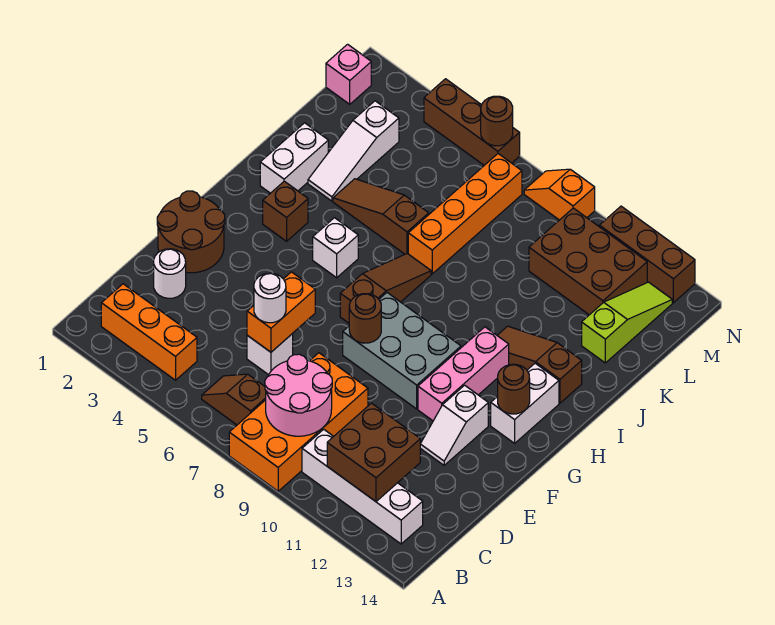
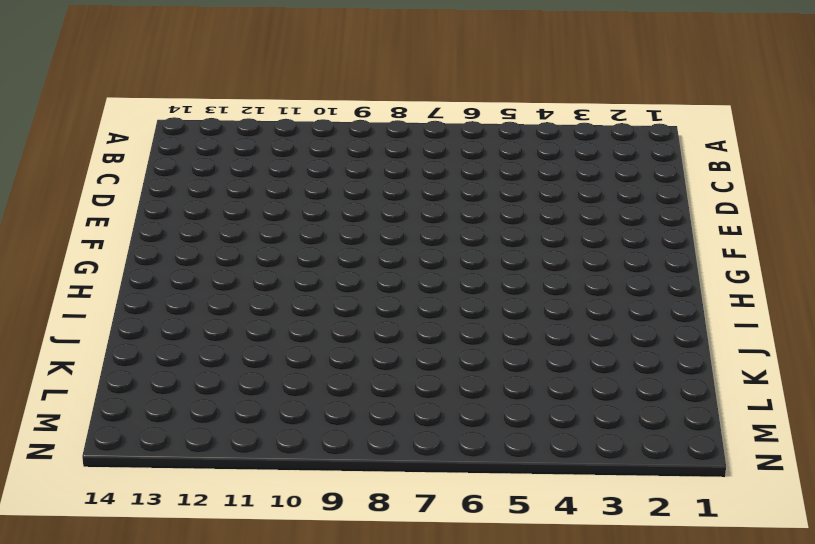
none -> orange 2x4 brick [229,353,368,491]
none -> orange 1x3 brick [101,284,197,380]
none -> brown 1x2 slope [202,374,266,425]
none -> white 1x4 brick [302,429,423,544]

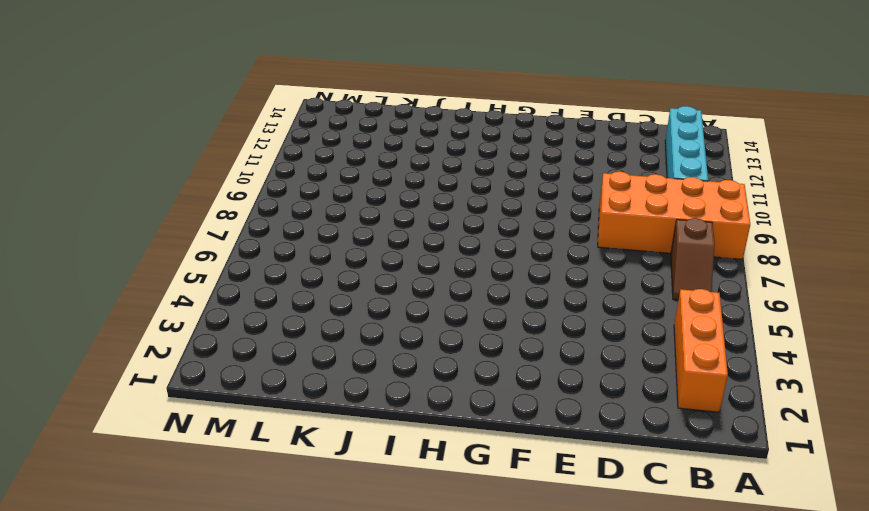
cyan 1x4 brick [665,106,708,181] -> white 1x4 brick [302,429,423,544]
none -> white 1x1 round brick [154,249,186,298]
none -> white 1x1 brick [247,334,293,375]
none -> brown 2x2 round brick [157,191,225,273]
none -> white 1x2 slope [420,385,488,465]

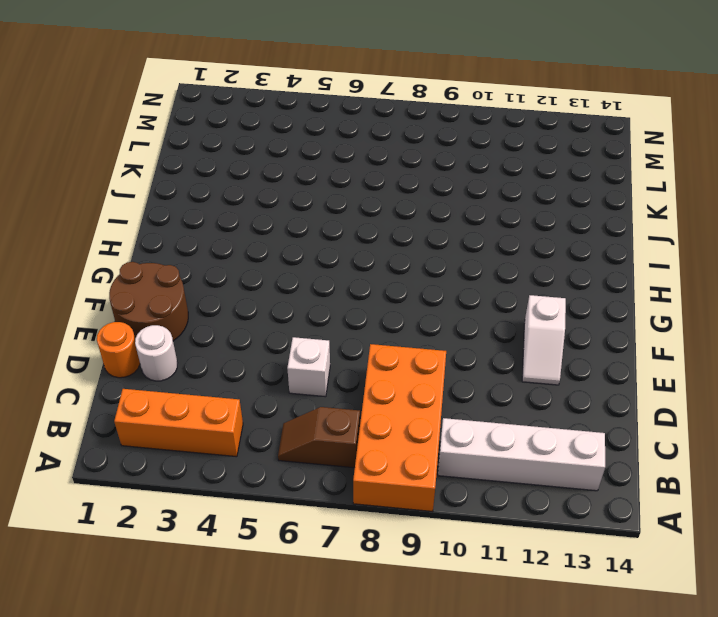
orange 1x1 round brick [97,322,140,378] -> none
none -> grey 2x3 brick [343,293,461,409]
none -> pink 1x3 brick [418,327,509,421]
none -> brown 1x3 slope [340,254,431,323]
none -> white 1x2 brick [491,363,559,443]

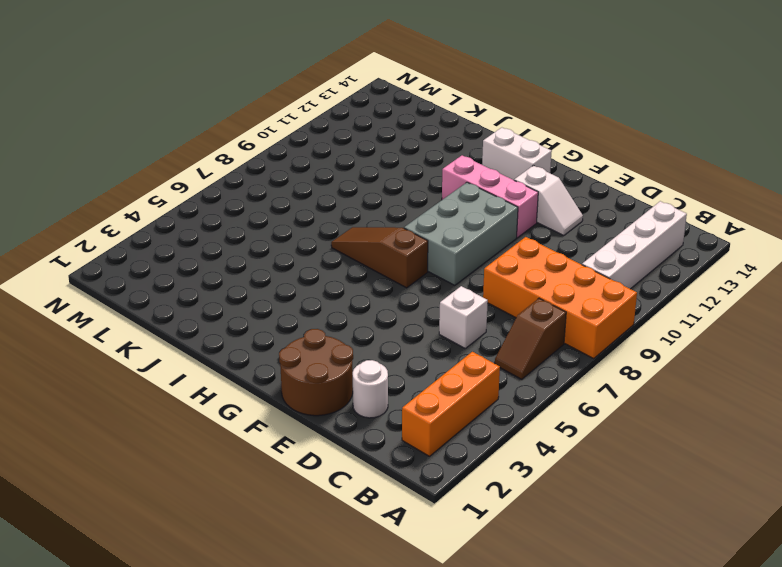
none -> brown 1x1 brick [263,181,308,241]
none -> white 1x1 brick [313,218,358,278]
none -> white 1x2 brick [260,123,328,193]
none -> brown 1x3 slope [497,326,582,403]

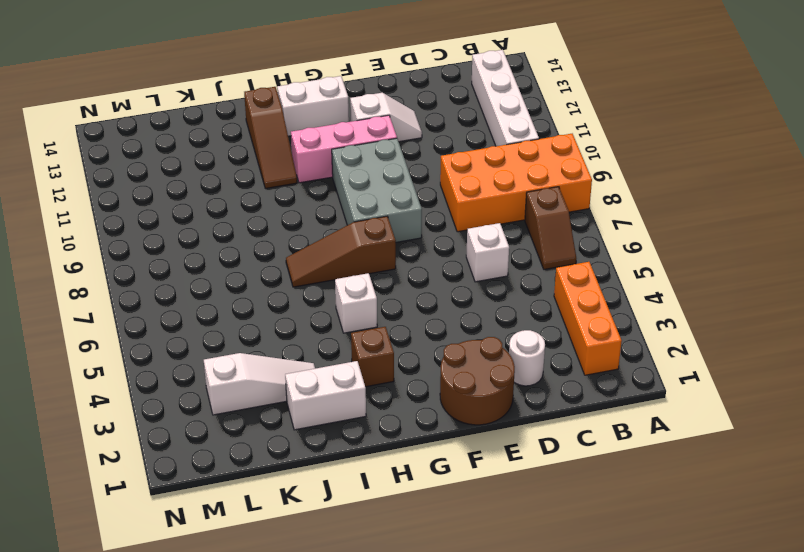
none -> brown 1x3 slope [333,179,429,254]
none -> orange 1x4 brick [408,154,522,274]
none -> lime 1x3 slope [582,282,672,363]
none -> brown 2x3 brick [529,208,647,315]

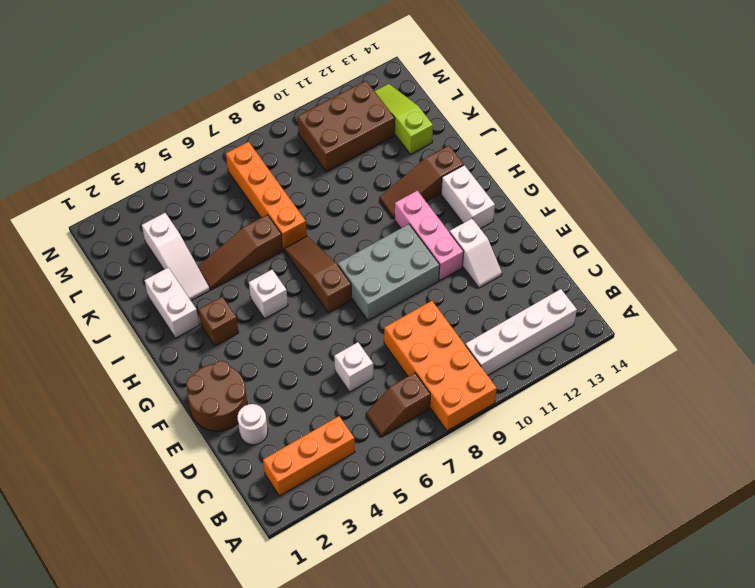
none -> pink 1x1 brick [326,44,371,104]
none -> brown 1x3 brick [424,79,520,165]
none -> orange 1x2 slope [524,169,595,220]
none -> brown 1x3 brick [599,206,695,303]

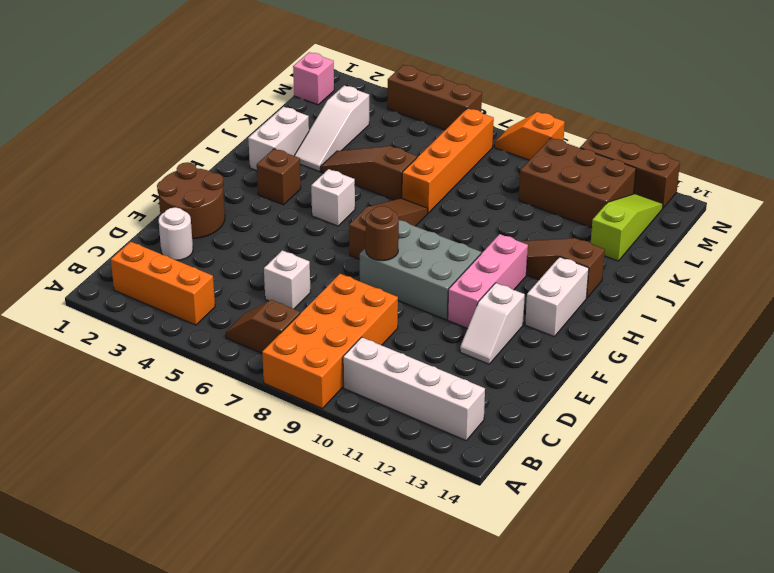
none -> pink 2x2 round brick [265,354,332,436]
none -> brown 2x2 brick [327,403,420,502]
none -> orange 1x2 brick [247,272,315,352]
none -> brown 1x1 round brick [498,364,530,414]

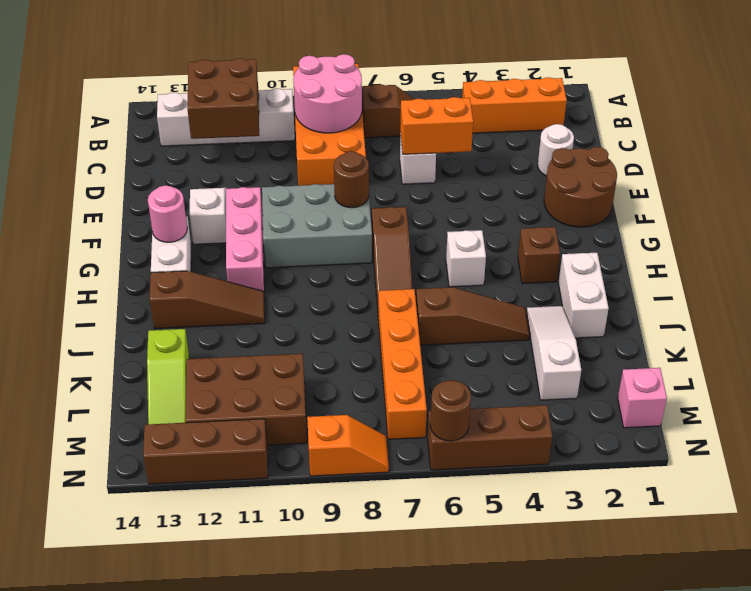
orange 1x2 brick [400,97,473,154] -> orange 1x2 brick turned to [247,272,315,352]
pink 1x1 round brick [148,185,187,242] -> brown 1x1 round brick [498,364,530,414]
none -> white 1x1 round brick [254,273,286,323]

